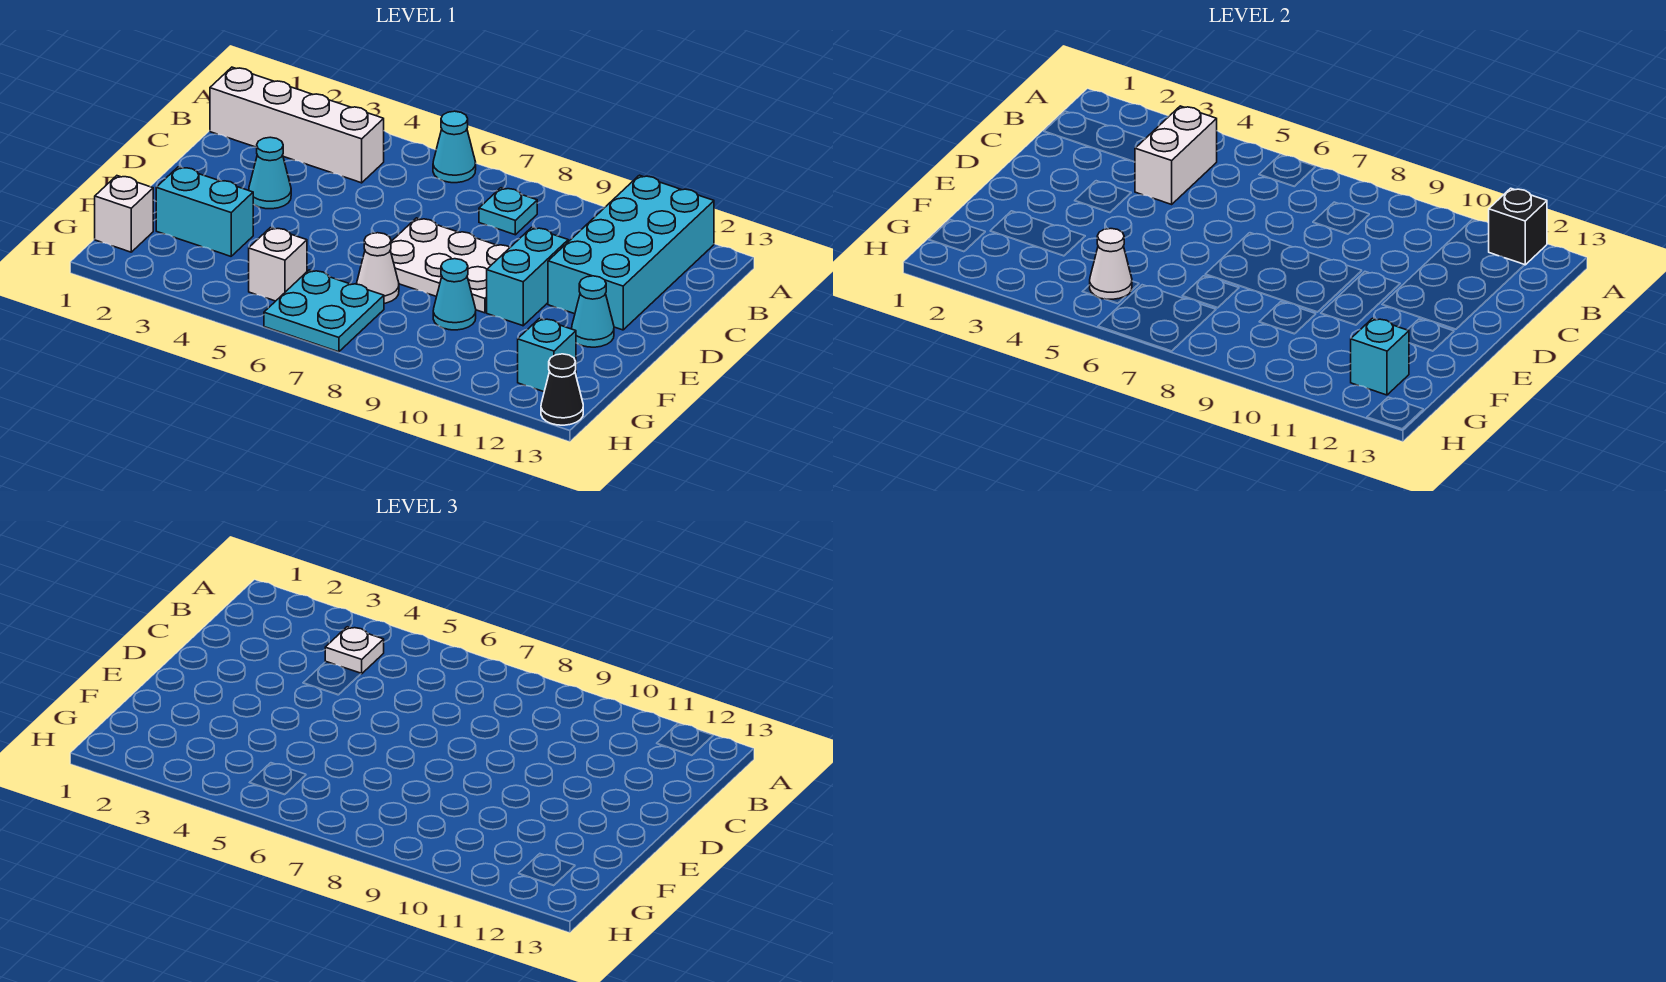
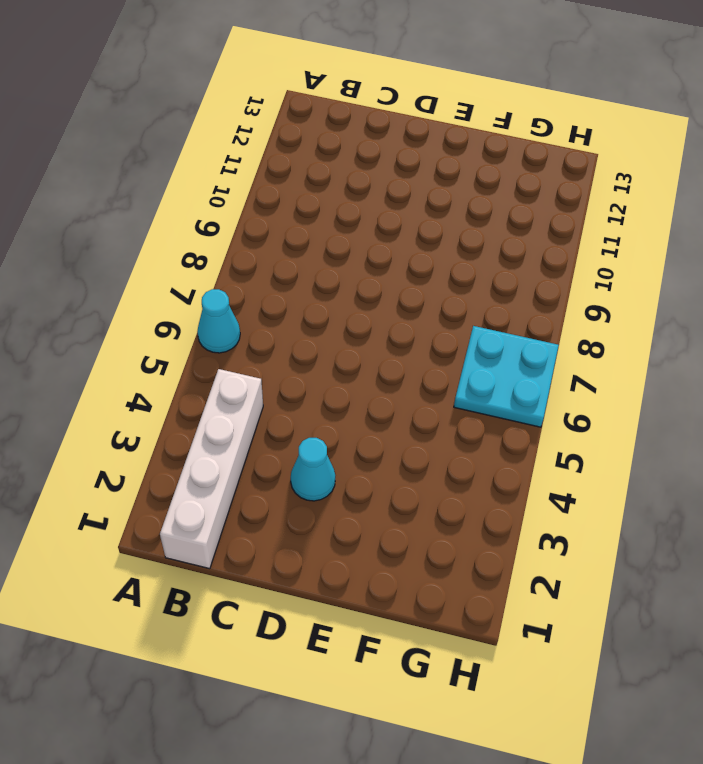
none -> cyan 2x4 brick [548,175,714,330]
none -> cyan 1x1 plate [479,188,537,235]
none -> white 2x3 plate [390,218,510,313]

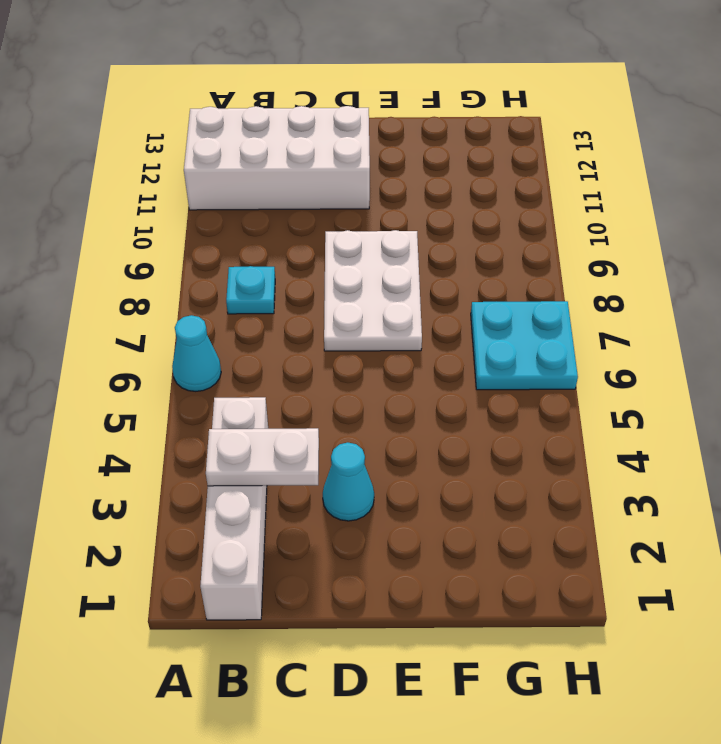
white 2x4 brick [184,106,370,210] -> cyan 2x4 brick [548,175,714,330]
white 1x2 plate [206,428,319,486] -> none
none -> cyan 1x2 brick [487,227,568,326]
none -> cyan 1x1 cone [572,276,614,347]
none -> cyan 1x2 brick [156,167,253,256]

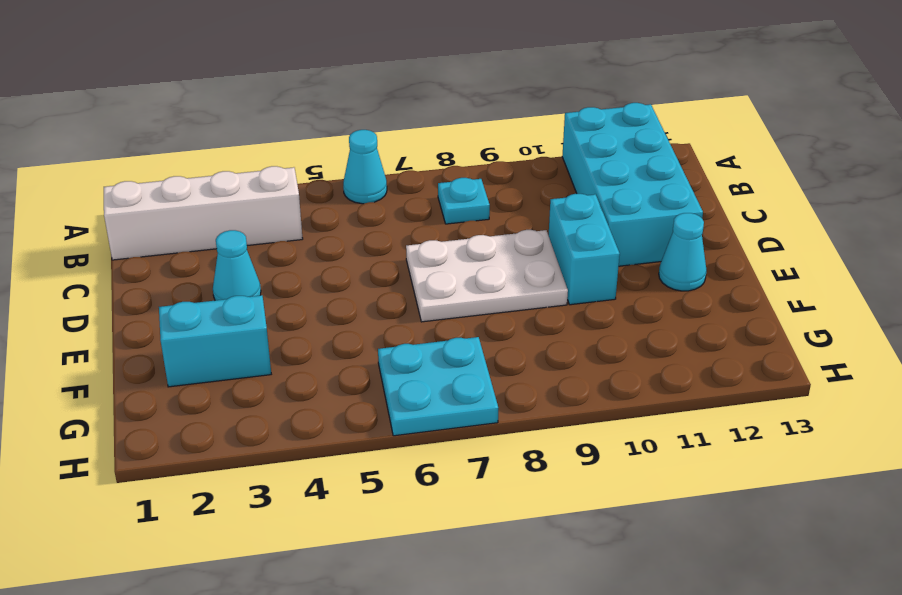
none -> white 1x1 cone [357,233,399,303]
none -> cyan 1x1 cone [433,259,476,330]
none -> white 1x1 brick [95,176,153,252]

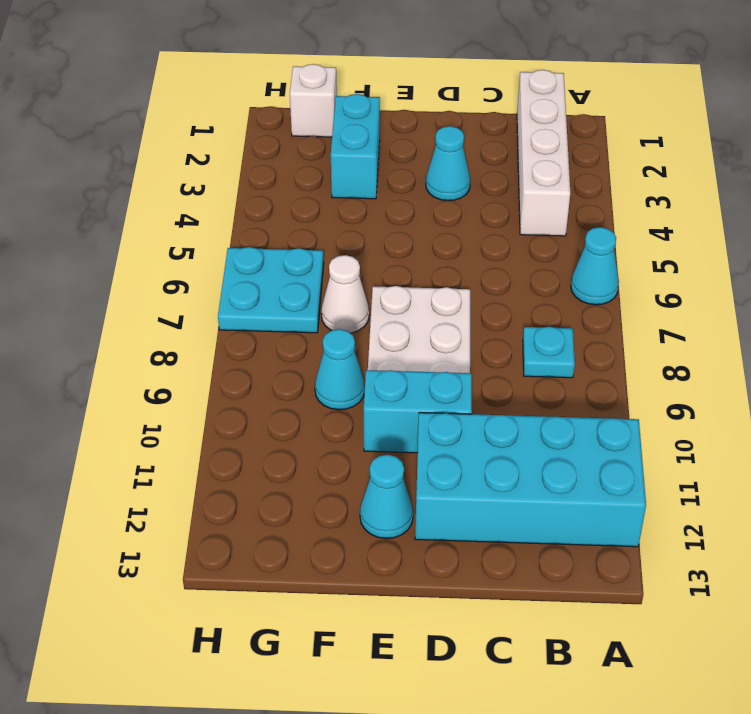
none -> white 1x1 brick [249,228,307,301]
none -> cyan 1x1 brick [518,318,576,392]
none -> black 1x1 cone [541,354,583,425]

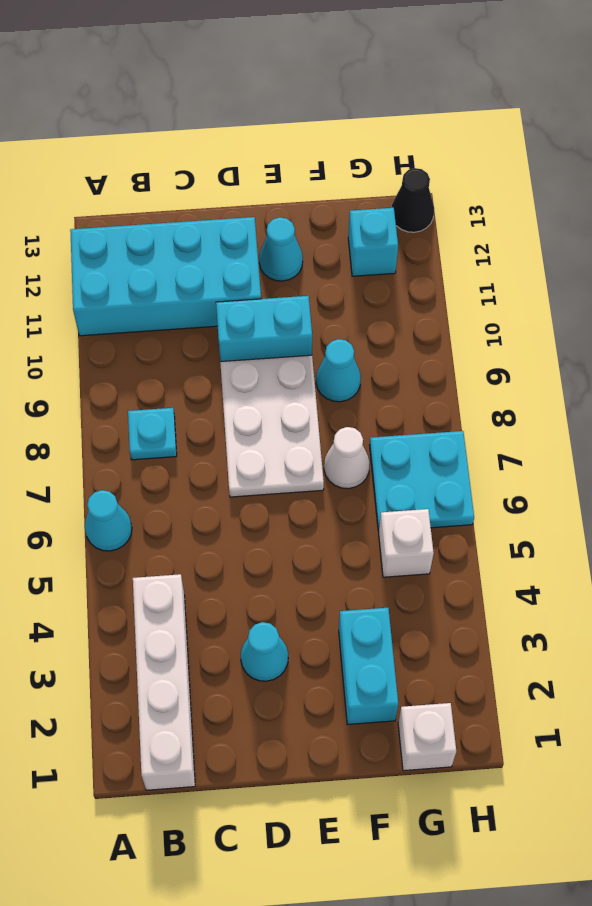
none -> black 1x1 brick [1489,188,1547,265]
none -> white 1x2 brick [1135,106,1217,204]
none -> white 1x1 cone [1090,229,1132,299]

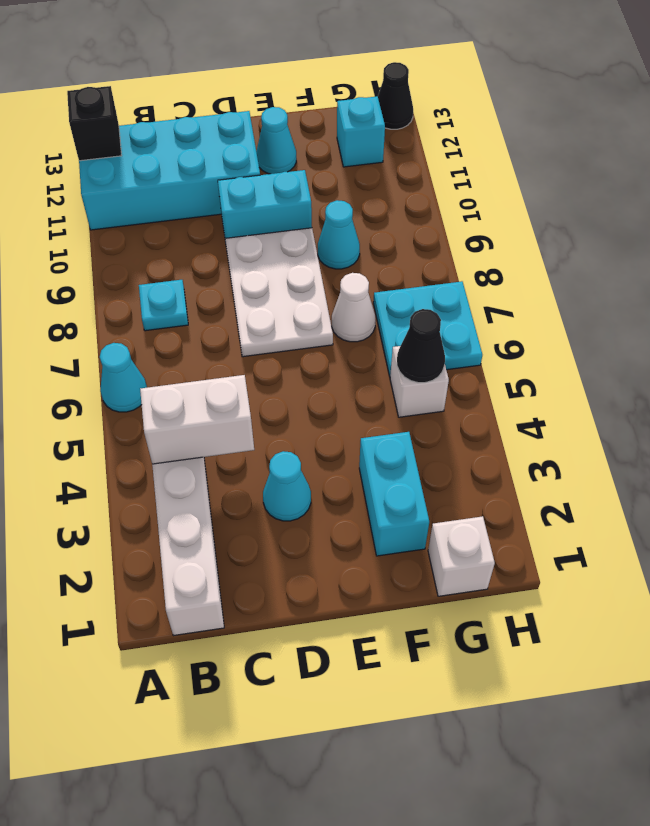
black 1x1 cone [397,309,445,383] -> white 1x1 cone [1090,229,1132,299]
none -> cyan 1x1 brick [1351,318,1409,395]
none -> white 1x1 plate [325,627,384,674]

